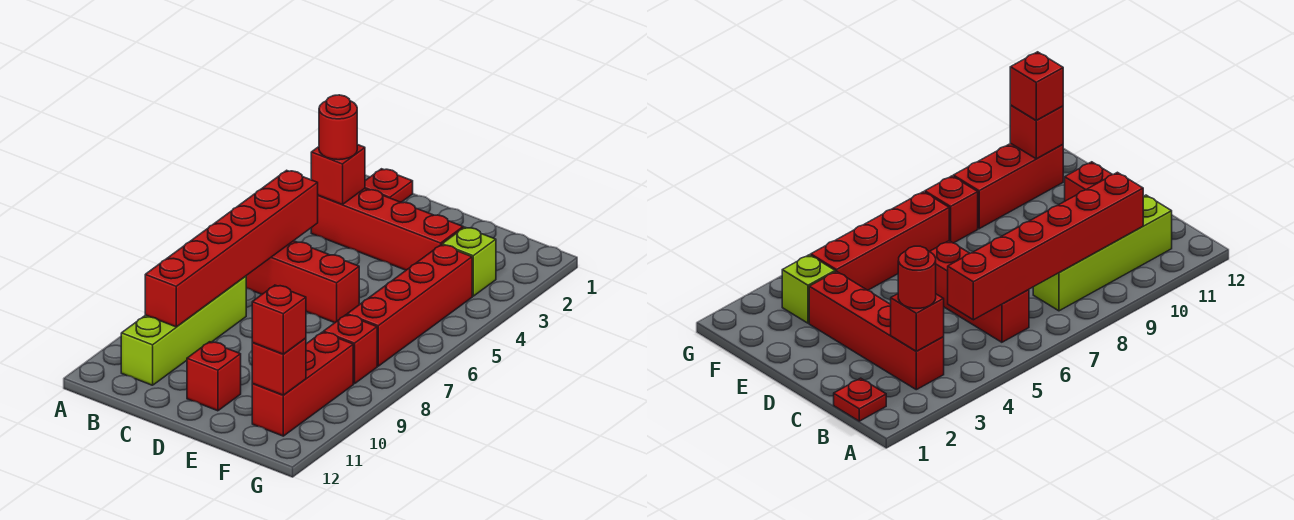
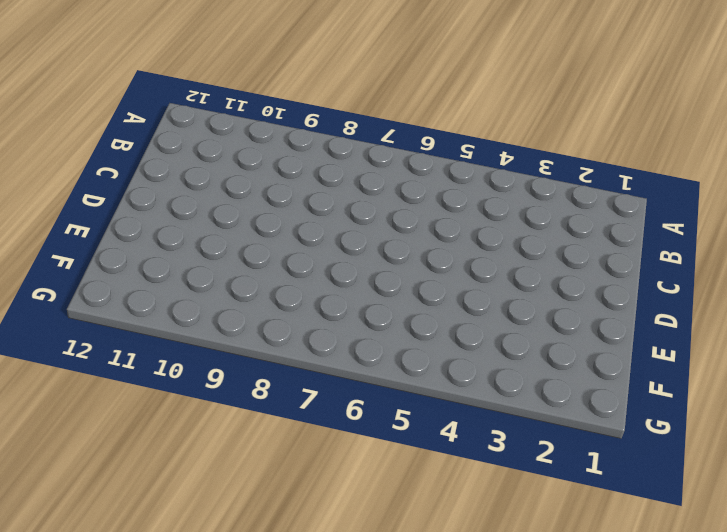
none -> red 1x1 plate [365,169,413,202]
none -> red 1x4 brick [311,188,463,270]
none -> red 1x3 brick [246,241,359,323]

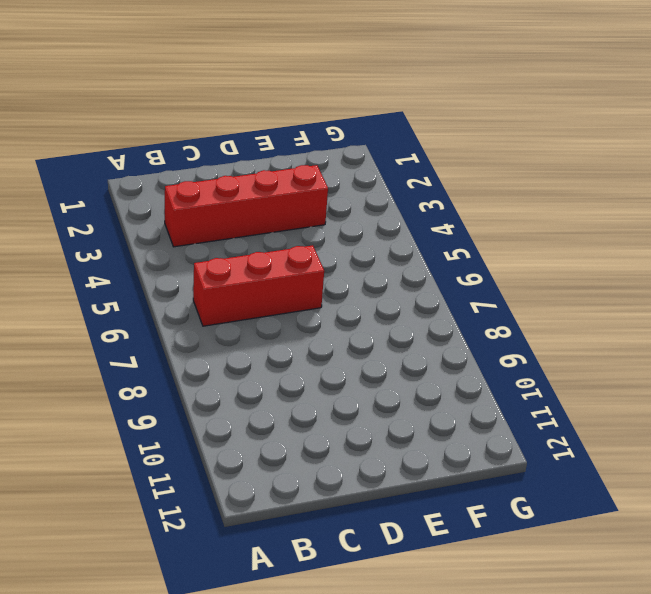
none -> red 1x1 plate [365,169,413,202]
none -> lime 1x4 brick [121,276,246,385]
none -> red 1x1 brick [187,342,241,411]

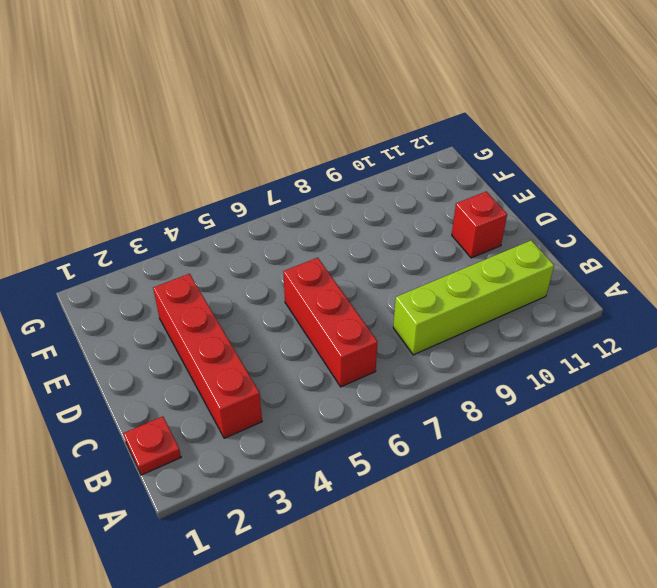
none -> lime 1x1 brick [442,227,496,296]
none -> red 1x4 brick [347,245,472,366]
none -> red 1x1 brick [323,315,377,384]

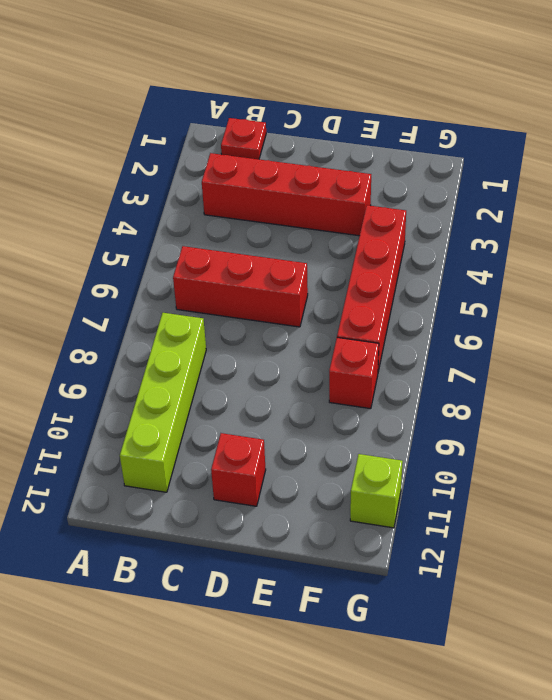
lime 1x1 brick [350,454,403,528] -> lime 1x1 brick moved to [442,227,496,296]
none -> red 1x3 brick [252,332,353,436]
none -> red 1x1 brick [311,144,365,205]
none -> red 1x6 brick [145,170,318,327]

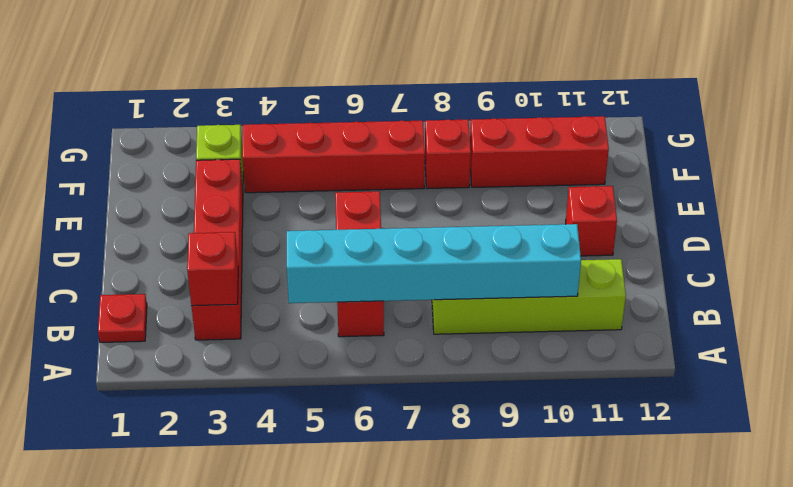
cyan 1x6 brick [287,224,581,303] -> red 1x6 brick [145,170,318,327]
none -> red 1x1 brick [252,338,306,395]
none -> red 1x1 round brick [319,95,357,160]
none -> red 1x1 brick [252,285,306,354]

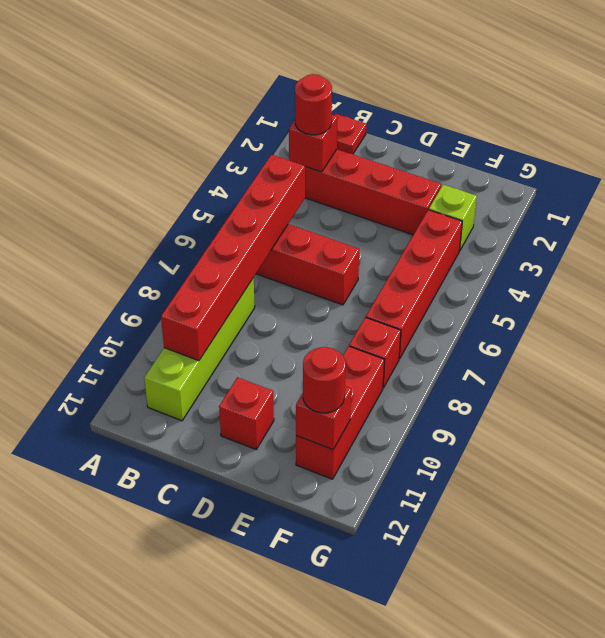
red 1x1 round brick [303,347,346,413] -> red 1x1 brick [252,285,306,354]

